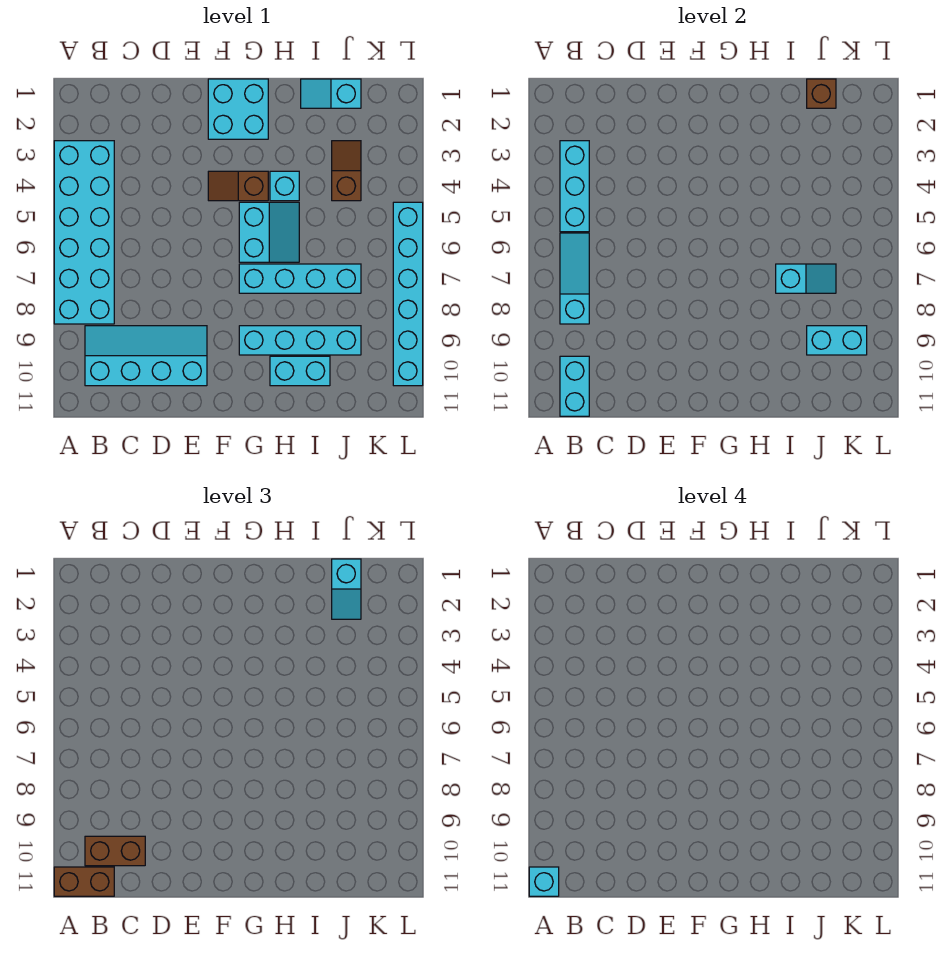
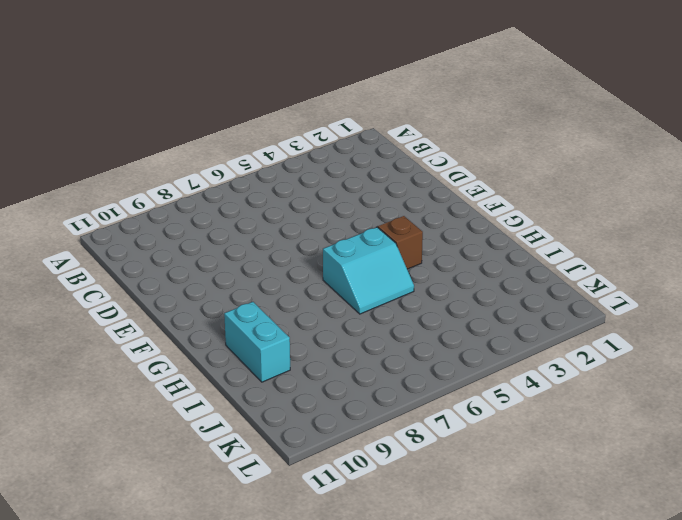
none -> cyan 2x6 brick [54,141,114,324]
none -> cyan 2x4 slope [85,326,207,386]
none -> cyan 2x2 brick [208,79,268,139]

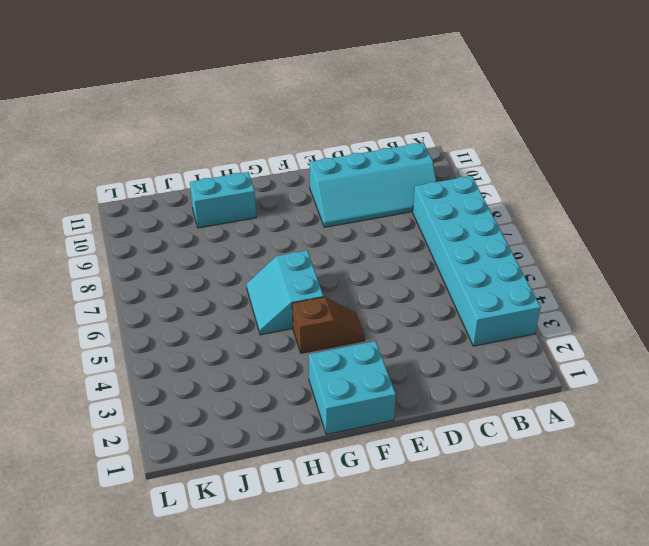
none -> cyan 1x4 brick [239,264,361,293]
none -> cyan 1x4 brick [239,326,361,355]
none -> cyan 1x1 brick [270,171,299,201]

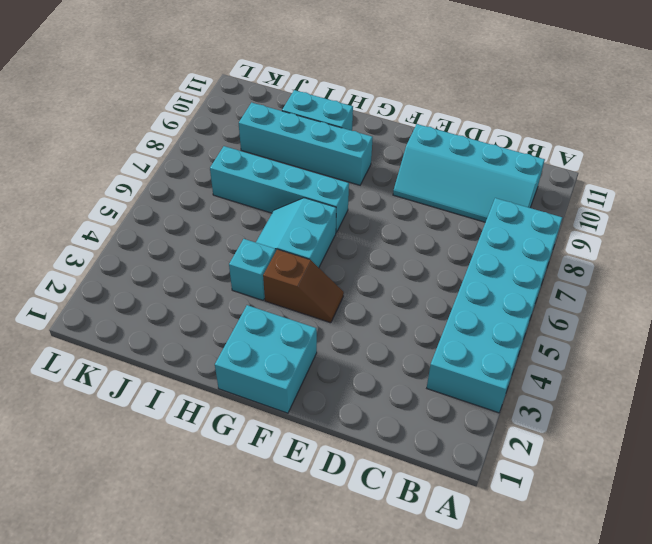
none -> cyan 1x2 slope [301,79,361,108]
none -> brown 1x2 slope [332,141,361,201]
none -> cyan 1x6 brick [393,202,423,386]

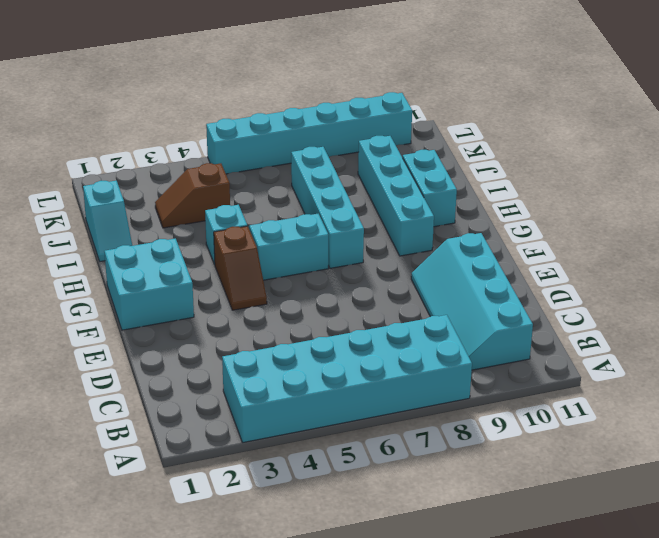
none -> cyan 1x3 brick [560,141,589,232]
none -> cyan 1x3 slope [560,233,589,324]
none -> cyan 1x2 brick [560,356,589,416]

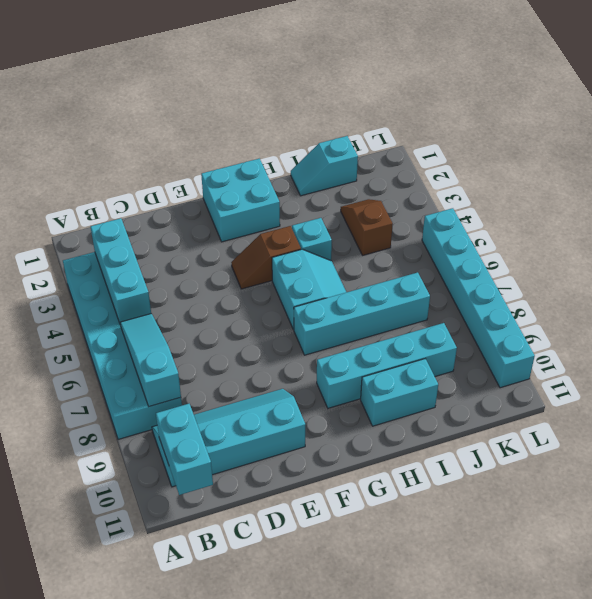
none -> cyan 1x2 slope [776,264,836,293]
none -> brown 1x1 brick [807,79,836,108]
none -> cyan 1x2 brick [807,326,867,355]

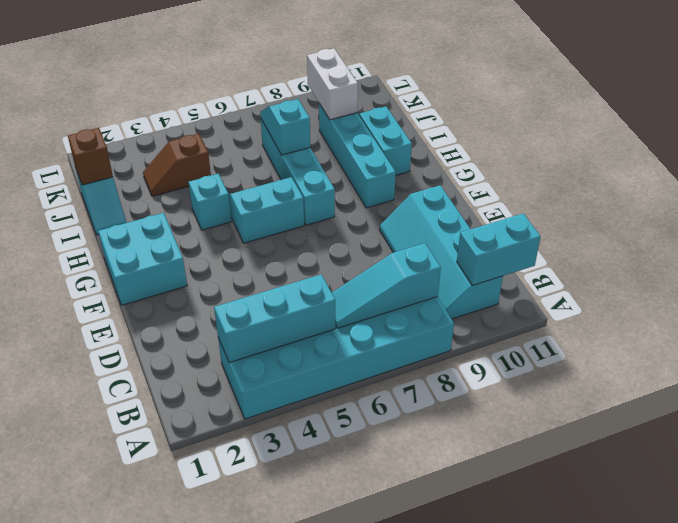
white 1x2 brick [307,49,358,120] -> cyan 1x2 brick [807,326,867,355]
none -> brown 1x2 slope [208,171,268,201]
none -> cyan 1x6 brick [393,202,423,386]
none -> brown 1x2 brick [54,867,114,896]

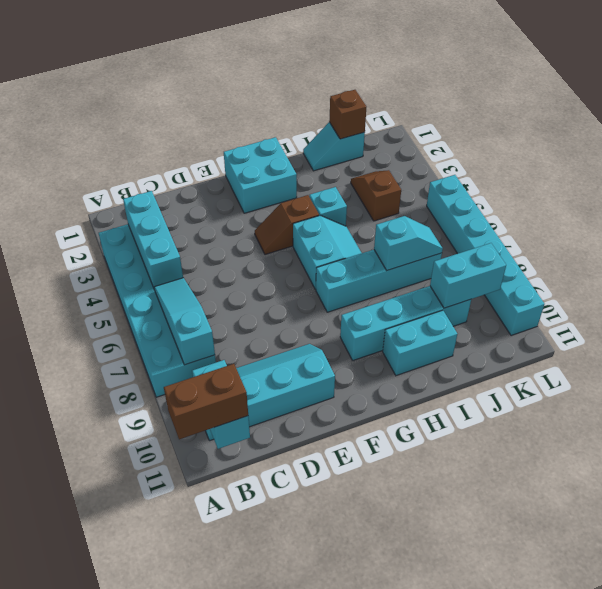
none -> brown 1x2 brick [85,836,145,866]
none -> cyan 1x2 slope [332,559,361,619]
none -> cyan 1x1 brick [529,867,559,896]

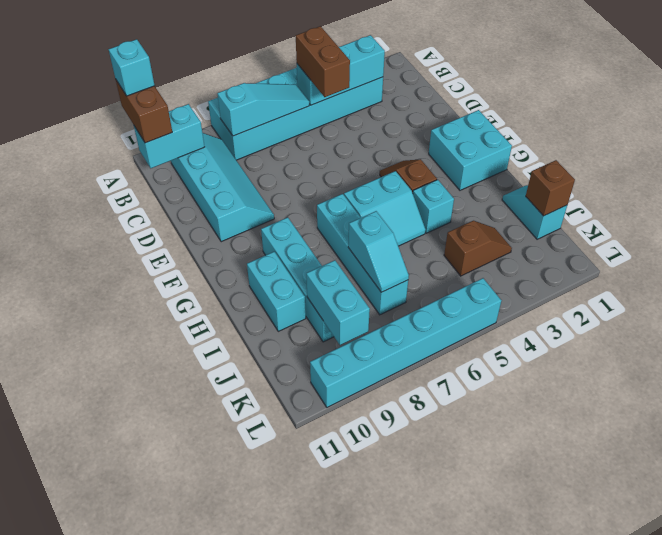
brown 1x2 brick [296,26,350,97] -> brown 1x2 brick moved to [85,836,145,866]
none -> cyan 1x2 slope [332,559,361,619]

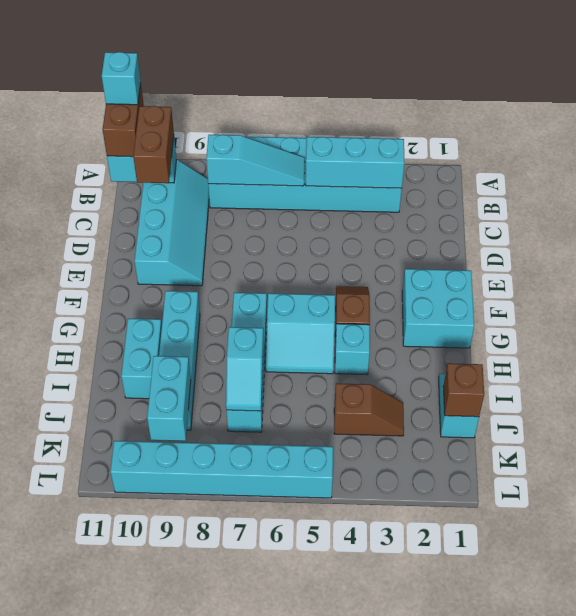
none -> cyan 1x2 slope [332,559,361,619]

